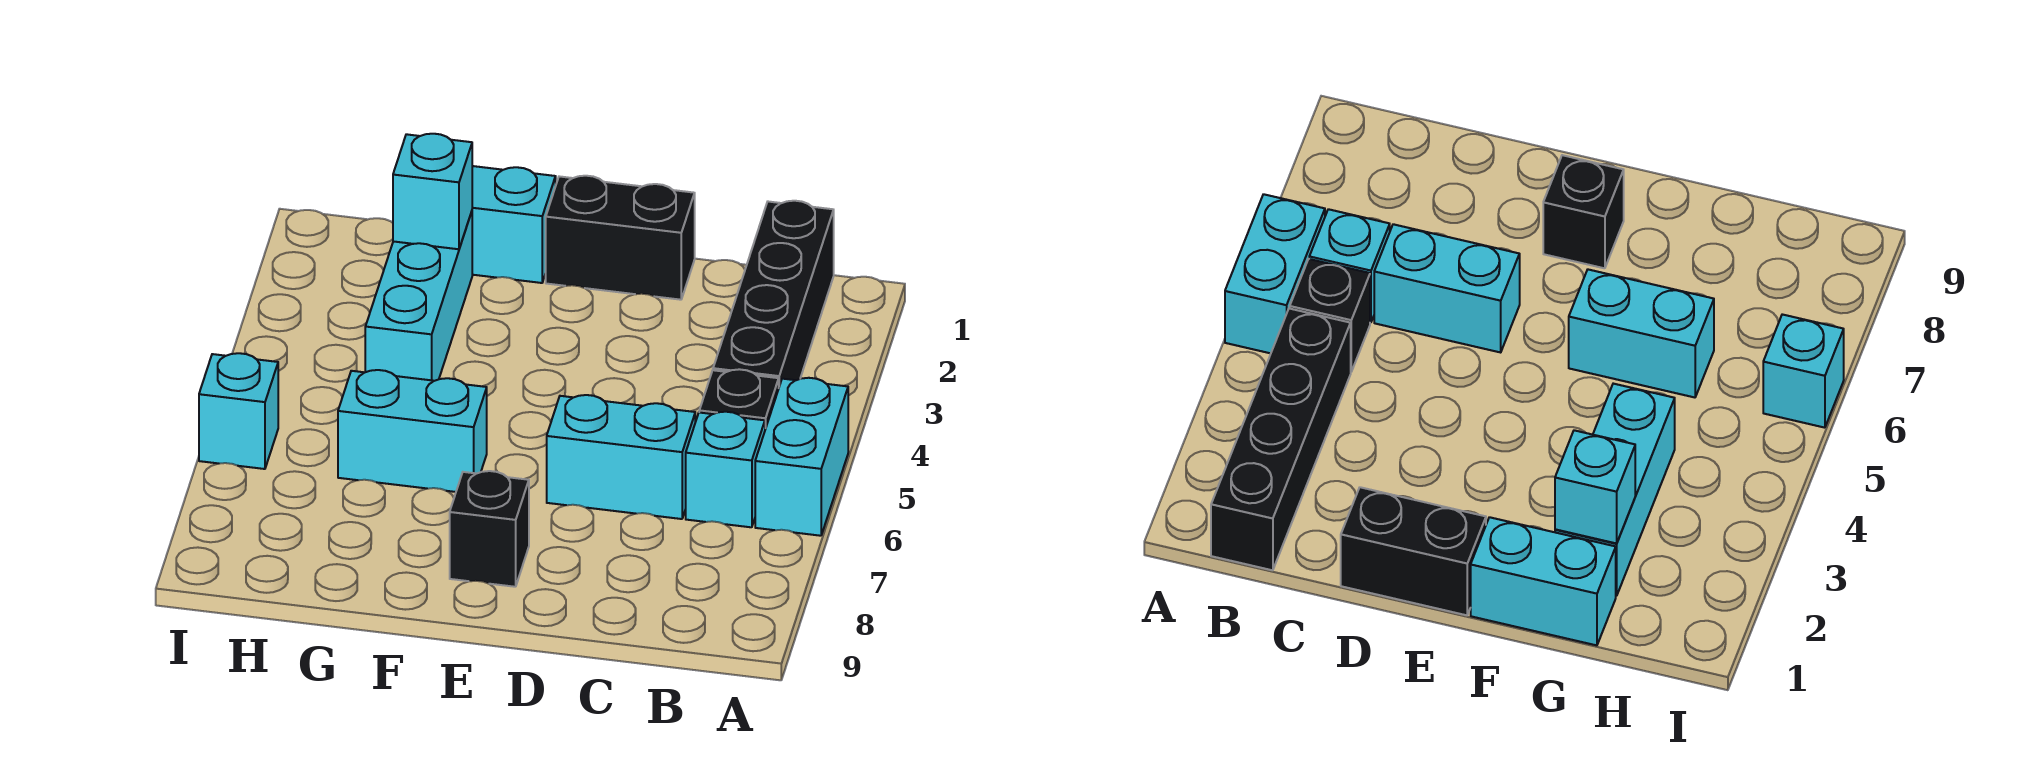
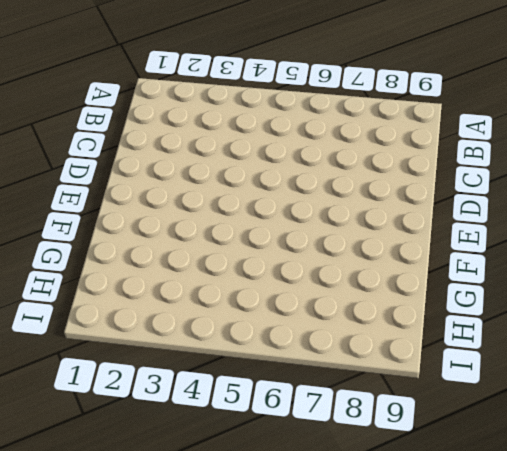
none -> cyan 1x2 brick [755,378,848,536]
none -> black 1x4 brick [713,201,834,386]
none -> black 1x1 brick [699,369,779,429]

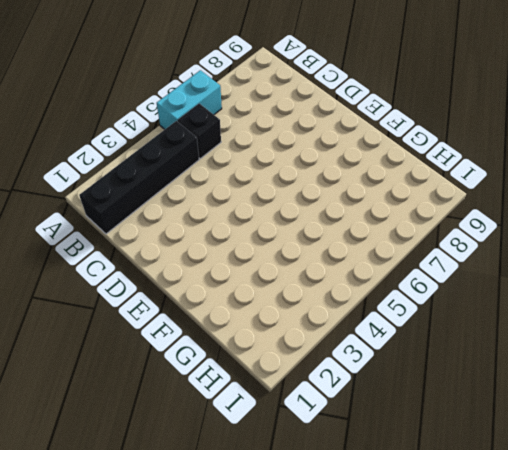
none -> cyan 1x1 brick [686,412,765,527]
none -> cyan 1x2 brick [547,395,695,519]
none -> black 1x2 brick [546,176,695,300]

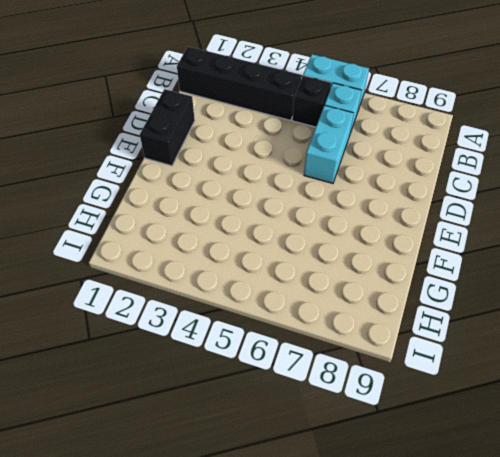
none -> black 1x1 brick [450,471,529,587]
none -> cyan 1x2 brick [472,166,556,283]
none -> cyan 1x2 brick [338,370,487,492]

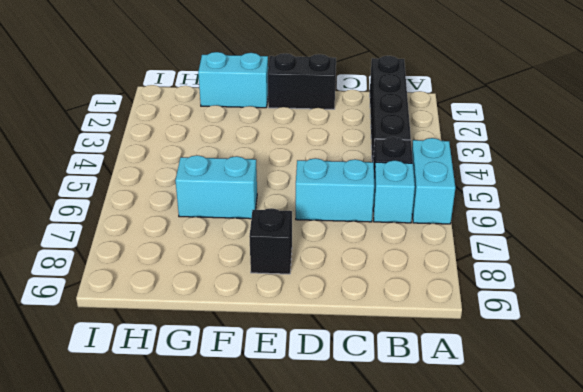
none -> cyan 1x3 brick [365,212,472,381]
none -> cyan 1x1 brick [199,353,278,469]
none -> cyan 1x1 brick [393,134,472,249]

